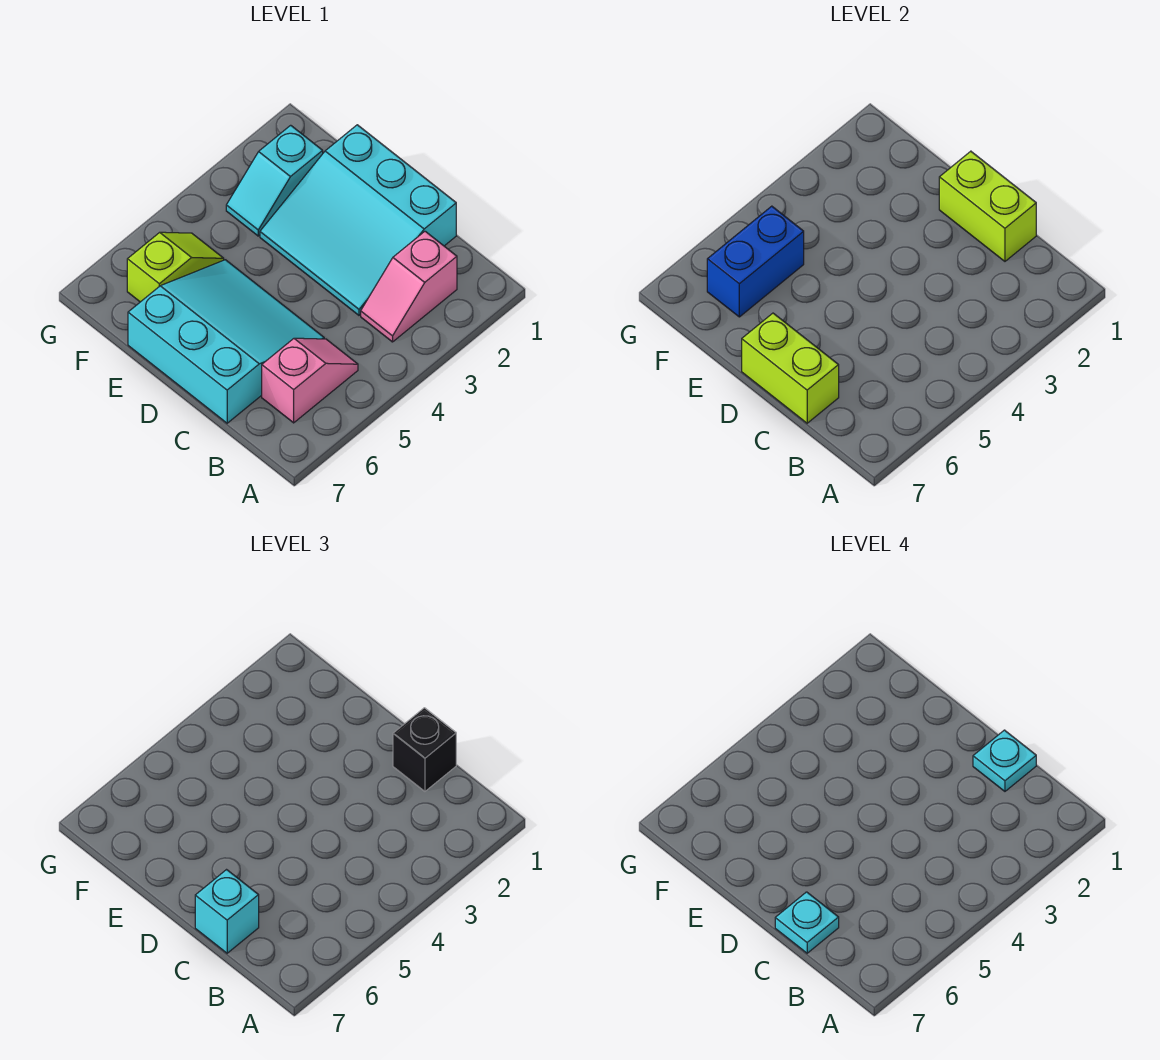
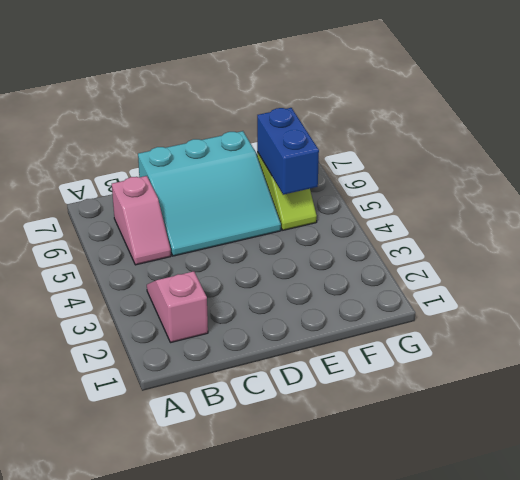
none -> cyan 3x3 slope [260,125,456,315]
none -> cyan 1x2 slope [226,125,323,236]
none -> lime 1x2 brick [939,151,1036,261]

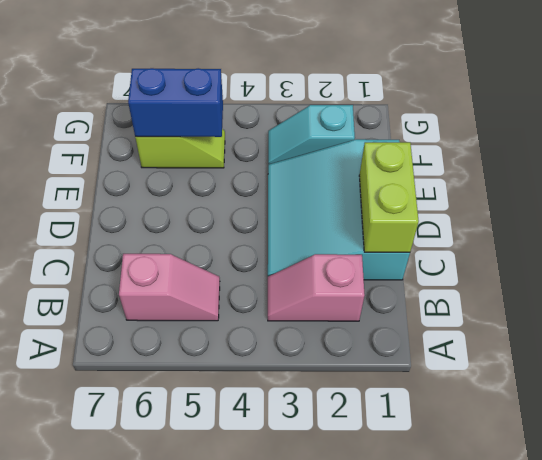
none -> cyan 3x3 slope [128,260,324,423]
none -> lime 1x2 brick [742,313,839,423]
none -> black 1x1 brick [393,708,456,791]

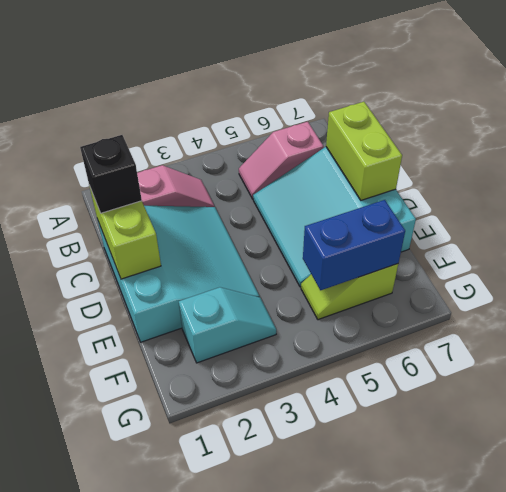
none -> cyan 1x1 brick [195,870,259,953]
none -> cyan 1x1 plate [973,730,1036,791]
none -> cyan 1x1 plate [775,892,839,953]

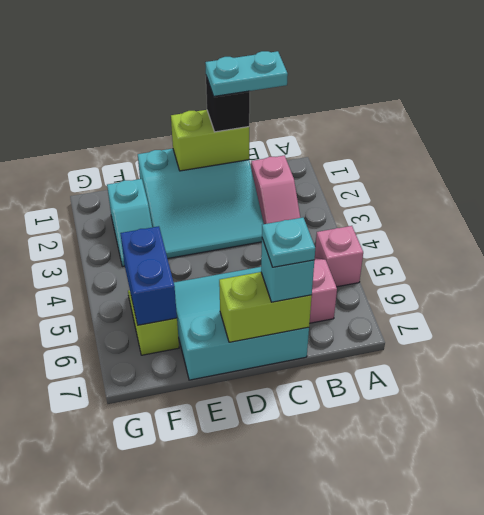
pink 1x1 brick [315,226,363,287] -> none
cyan 1x2 plate [205,51,288,96] -> cyan 1x1 plate [973,730,1036,791]

